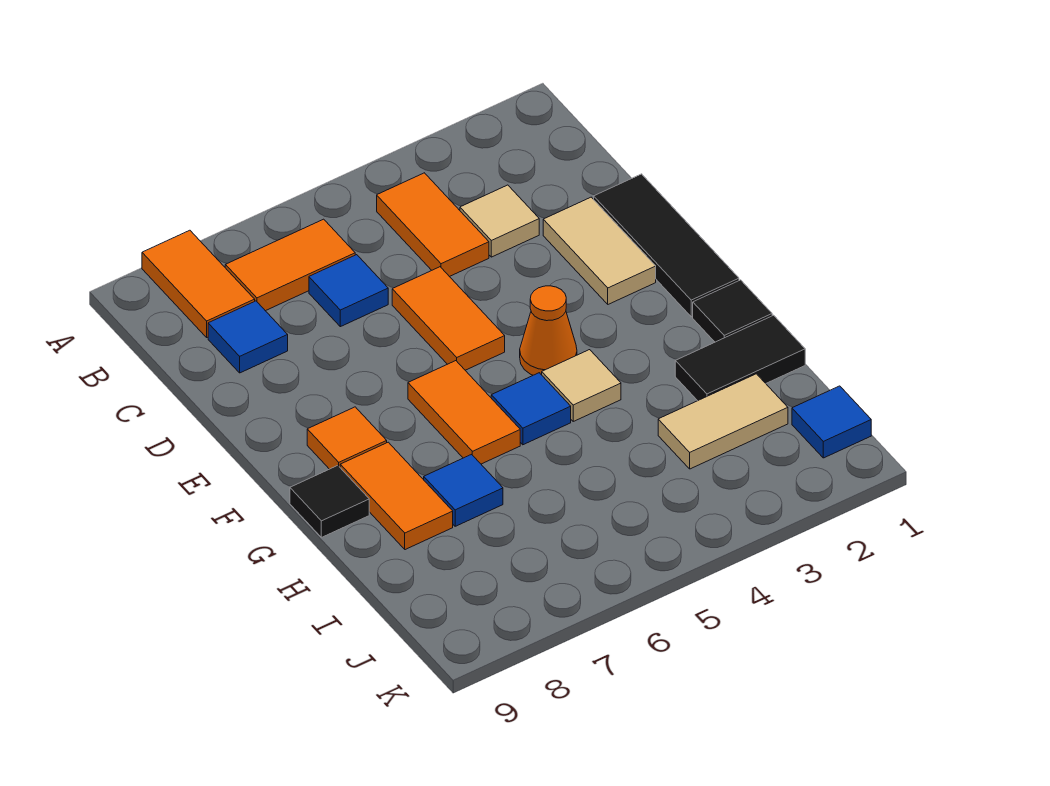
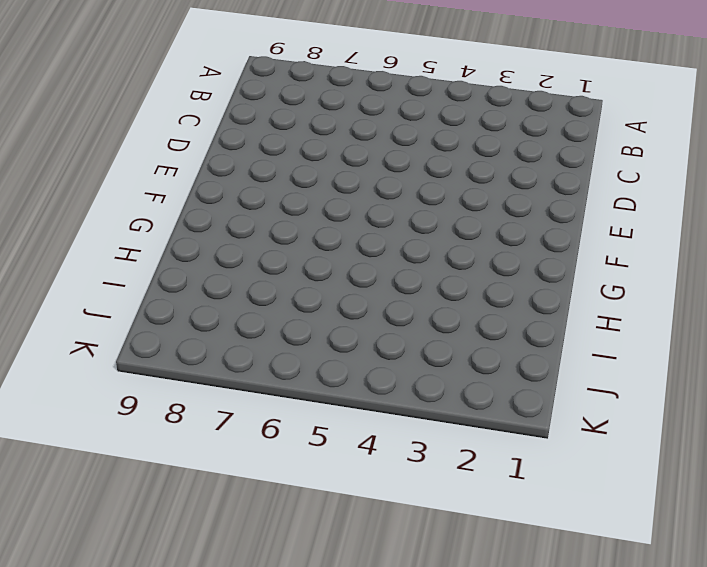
none -> orange 1x2 tile [142,230,255,337]
none -> orange 1x2 tile [377,173,489,277]
none -> orange 1x2 tile [225,219,355,311]

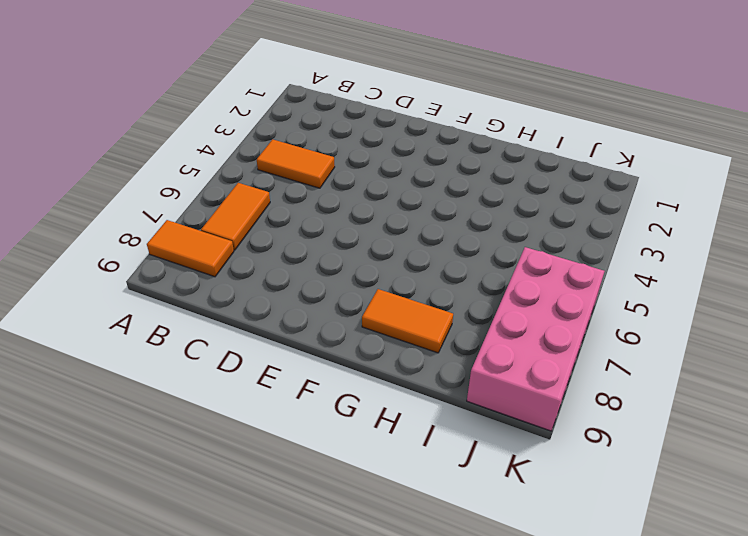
pink 2x4 brick [467,247,605,431] -> none
none -> tan 1x1 tile [460,185,539,257]
none -> blue 1x1 tile [309,255,388,327]
none -> blue 1x1 tile [208,301,288,373]

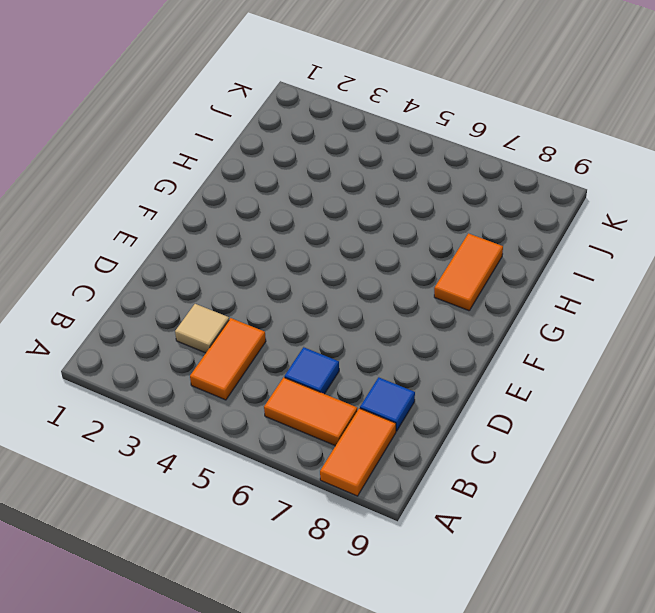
none -> black 1x3 tile [594,174,739,317]
none -> tan 1x2 tile [543,197,656,304]
none -> orange 1x2 tile [392,267,505,370]

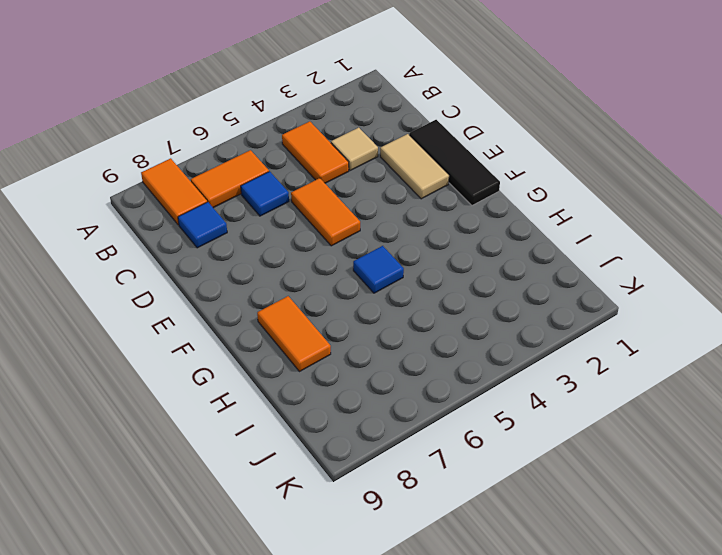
none -> orange 1x1 cone [520,286,577,375]
none -> orange 1x2 tile [408,361,520,464]
none -> orange 1x1 tile [307,407,387,469]

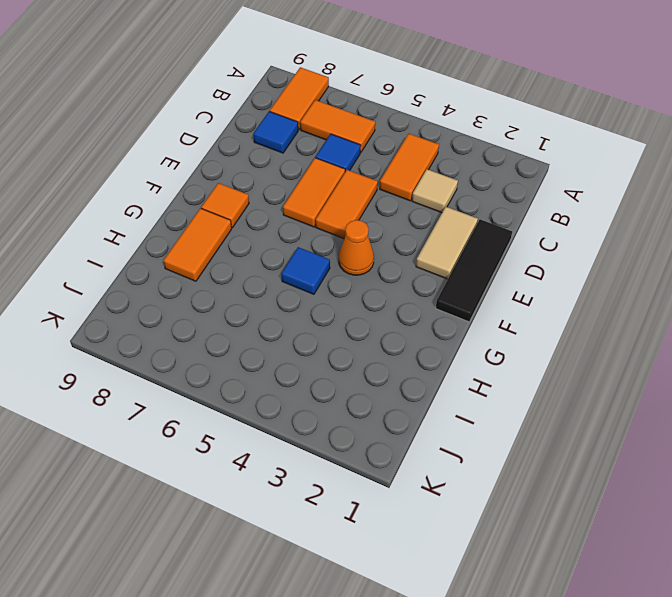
orange 1x2 tile [283,158,345,227] -> orange 1x2 tile moved to [408,361,520,464]
none -> black 1x1 tile [693,280,772,342]
none -> tan 1x1 tile [542,350,621,421]
none -> black 1x1 tile [290,466,369,537]

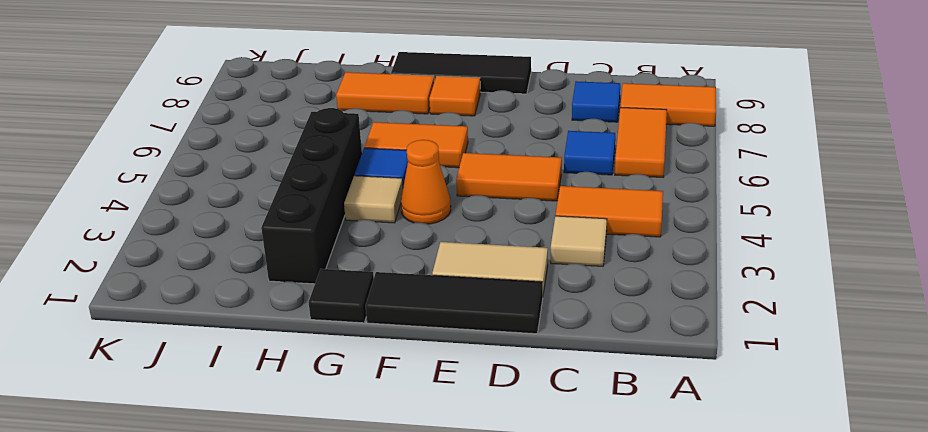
black 1x3 tile [391,52,531,94] -> black 1x1 tile [290,466,369,537]
black 1x4 brick [261,108,362,284] -> black 1x2 tile [675,315,805,401]
none -> blue 1x1 tile [424,454,503,526]
none -> tan 1x2 tile [658,374,788,469]
none -> blue 1x1 tile [792,386,871,458]

